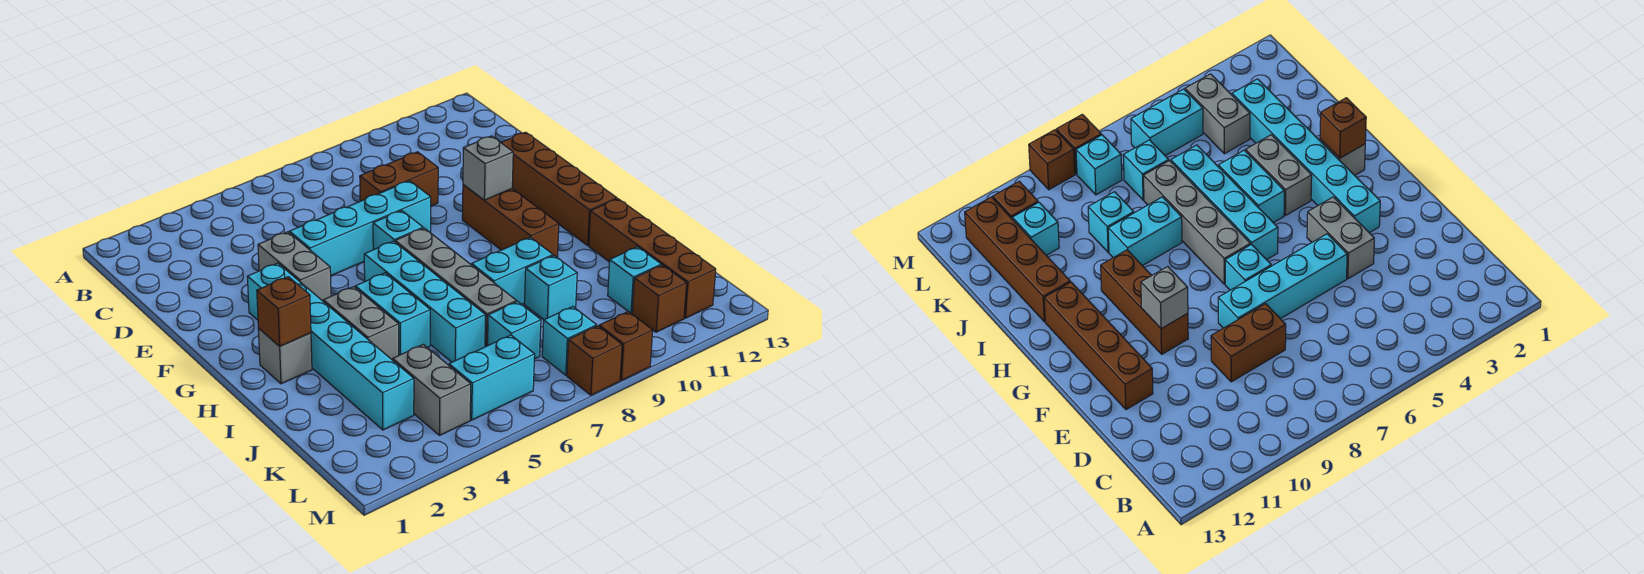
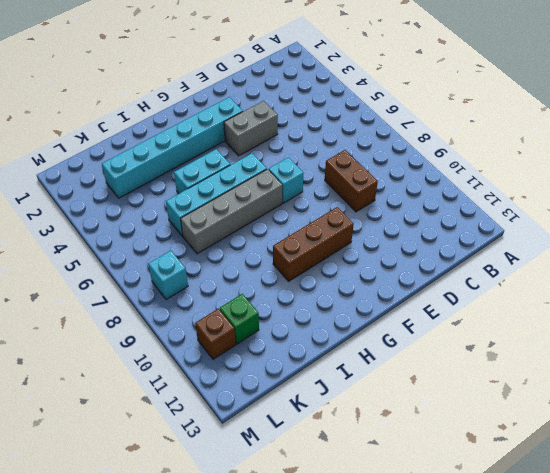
green 1x1 brick [220,294,259,344] -> cyan 1x1 brick [608,247,661,313]
none -> cyan 1x4 brick [289,181,431,276]
none -> brown 1x4 brick [501,132,617,245]
none -> grey 1x1 brick [258,328,312,384]

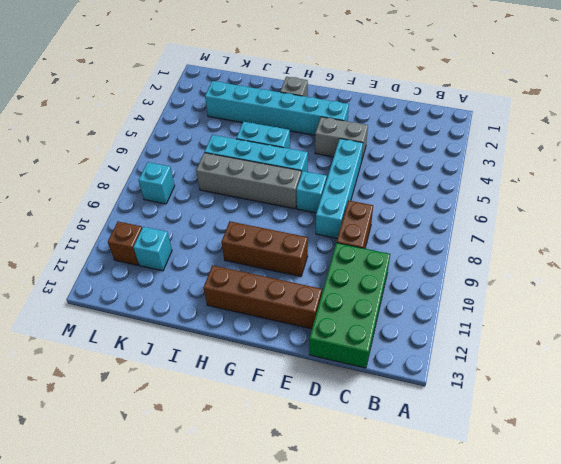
green 2x4 brick [309,243,390,368] -> none
none -> grey 1x2 brick [323,287,399,360]
none -> cyan 1x2 brick [472,237,553,304]
none -> brown 1x4 brick [589,199,716,318]

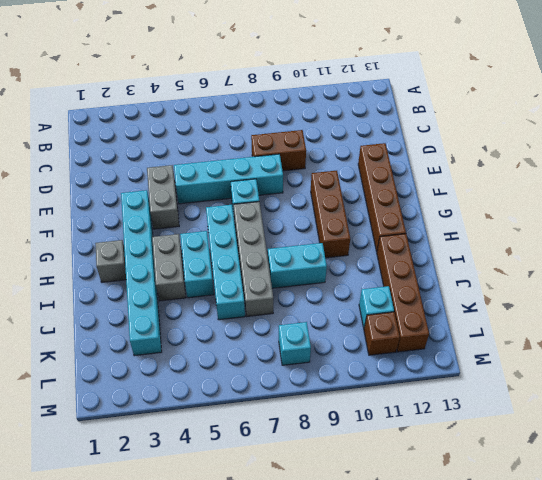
none -> cyan 1x1 brick [524,256,577,320]
none -> grey 1x2 brick [393,344,471,436]
none -> cyan 1x1 brick [488,301,541,359]

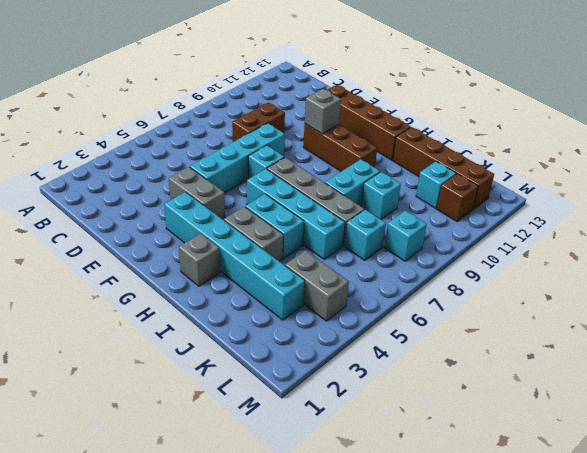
none -> cyan 1x2 brick [449,335,535,420]
none -> brown 1x1 brick [567,326,622,395]
none -> brown 1x1 brick [599,312,653,381]

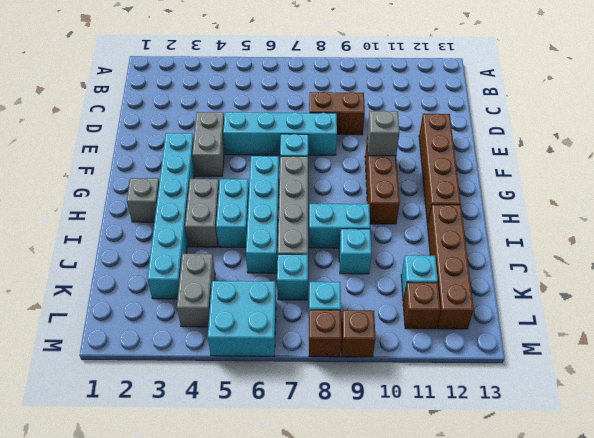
cyan 2x2 brick [208,281,276,356] -> cyan 1x2 brick [449,335,535,420]
none -> brown 1x1 brick [257,277,311,346]

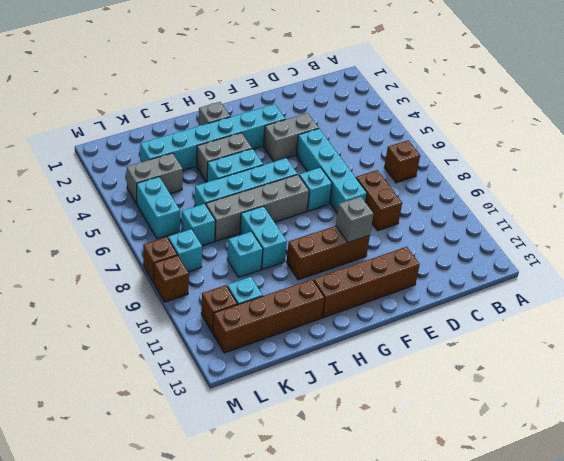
brown 1x1 brick [384,140,420,183] -> brown 1x1 brick moved to [257,277,311,346]

